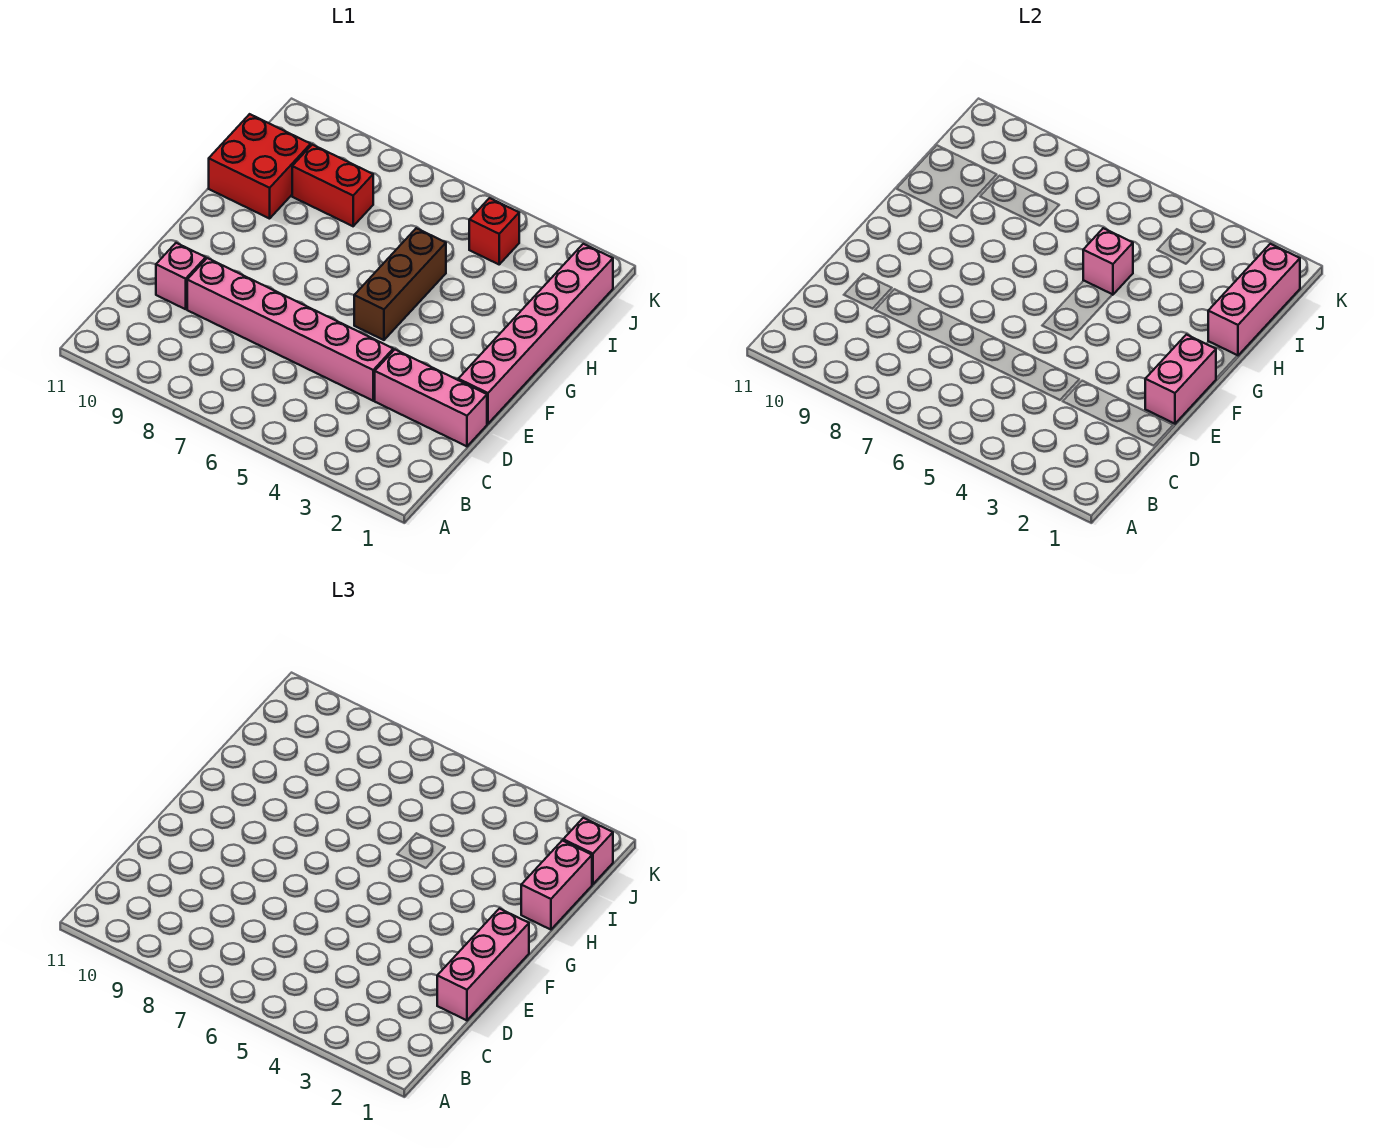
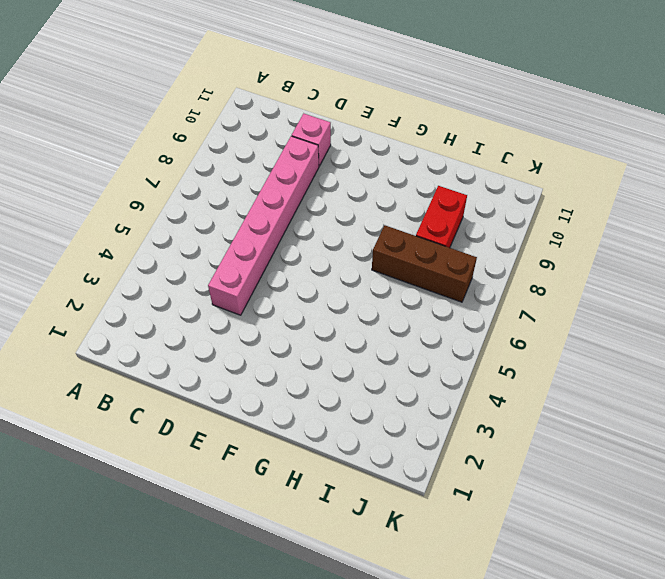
brown 1x3 brick [372,225,477,302] -> brown 1x3 brick moved to [354,228,446,340]
none -> pink 1x3 brick [375,350,487,446]
none -> pink 1x6 brick [458,244,613,424]
none -> red 2x2 brick [209,114,311,219]

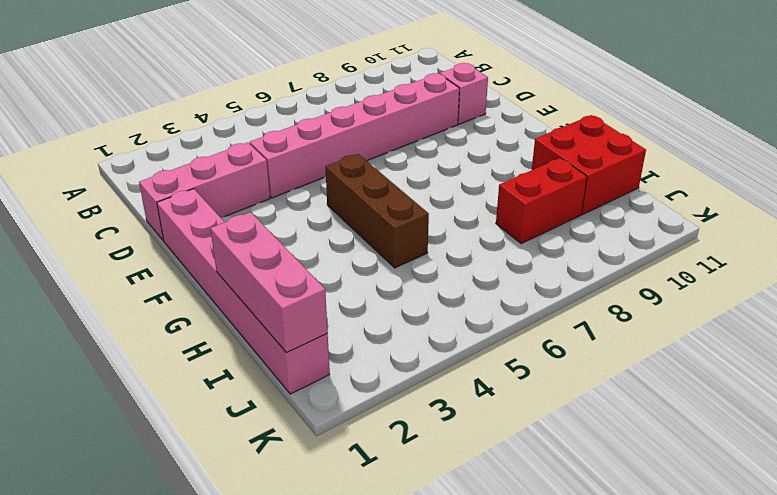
none -> red 1x1 brick [469,198,519,264]
none -> pink 1x2 brick [1145,335,1216,424]
none -> pink 1x1 brick [1083,228,1133,295]

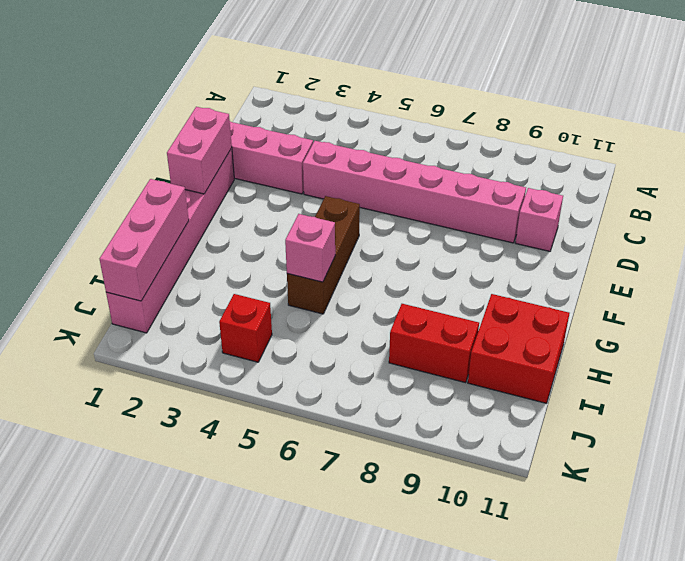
none -> pink 1x3 brick [437,909,529,1020]
none -> pink 1x2 brick [521,840,592,930]
none -> pink 1x1 brick [563,818,613,884]

